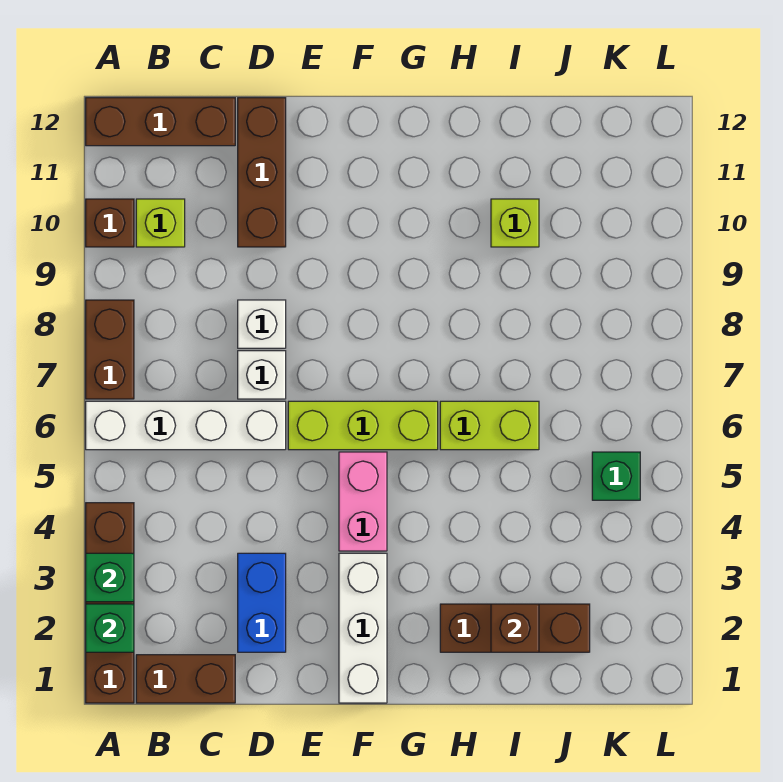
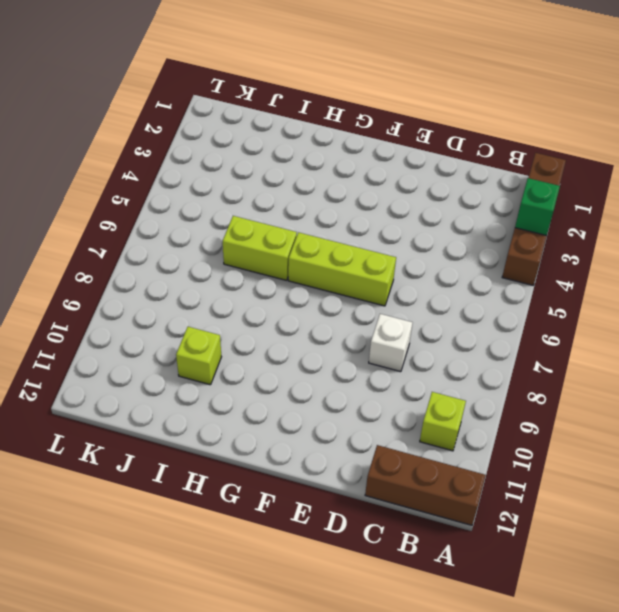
none -> white 1x4 brick [86,401,286,450]
none -> brown 1x2 brick [86,300,134,399]
none -> brown 1x1 brick [86,199,134,247]

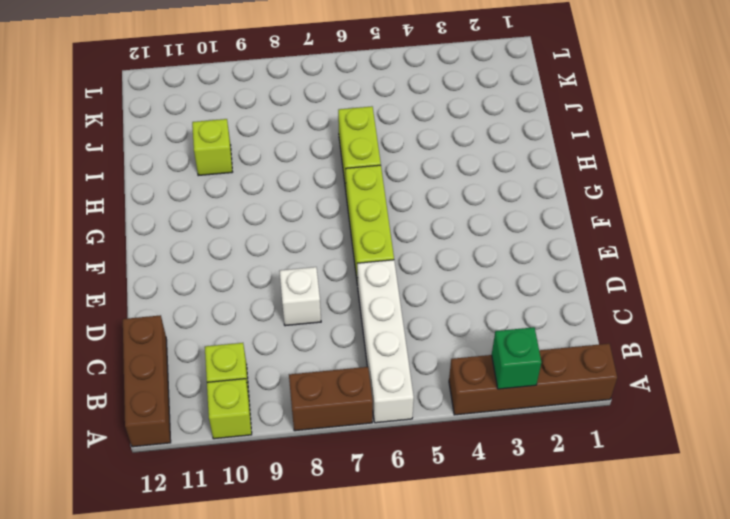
lime 1x1 brick [207,379,252,439] -> brown 1x1 brick [86,199,134,247]
none -> brown 1x2 brick [136,655,235,703]
none -> blue 1x2 brick [238,553,286,652]
none -> white 1x1 brick [238,351,286,399]

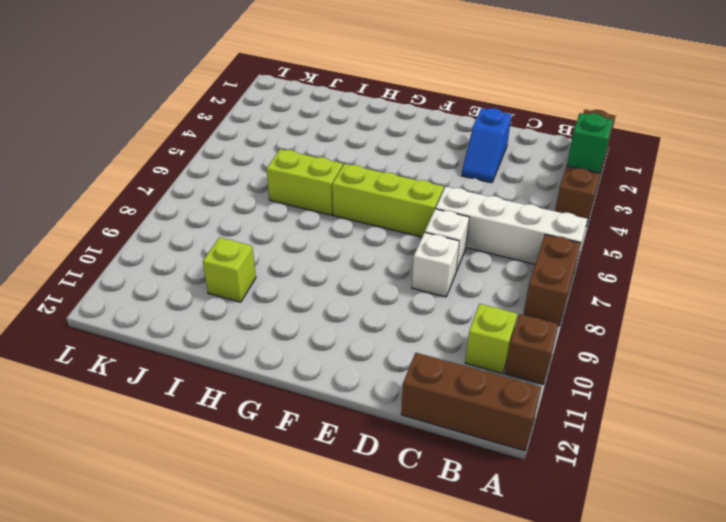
blue 1x2 slope [462,108,512,183] -> blue 1x2 brick [238,553,286,652]
none -> brown 1x2 brick [136,655,235,703]
none -> brown 1x3 brick [238,98,286,247]
none -> white 1x3 brick [339,553,387,703]

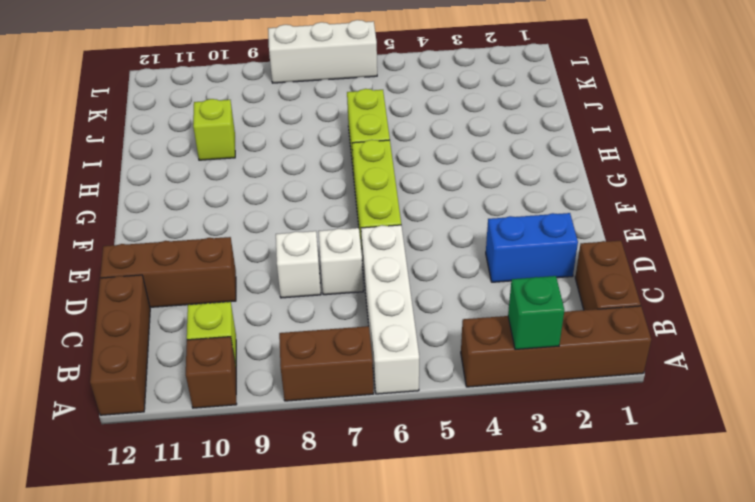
white 1x3 brick [268,20,377,83] -> white 1x3 brick moved to [339,553,387,703]
none -> pink 1x2 brick [339,452,387,551]
none -> brown 1x3 brick [440,604,590,652]
none -> green 1x1 brick [592,452,640,500]

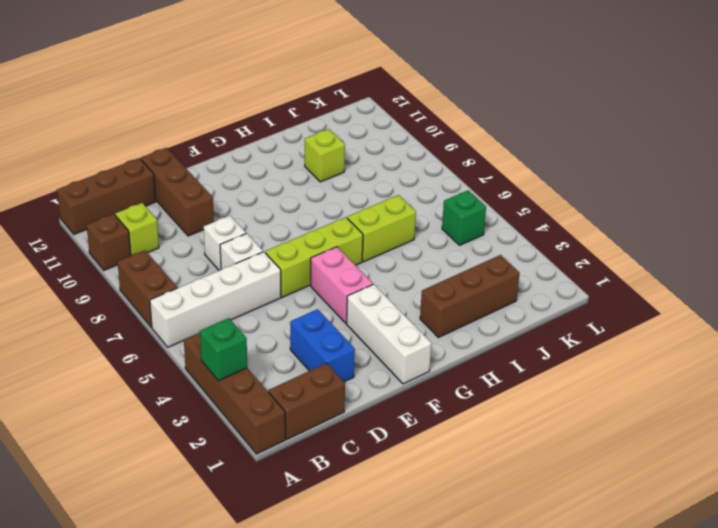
none -> green 1x1 brick [86,604,134,652]
none -> brown 1x1 brick [491,604,539,652]

